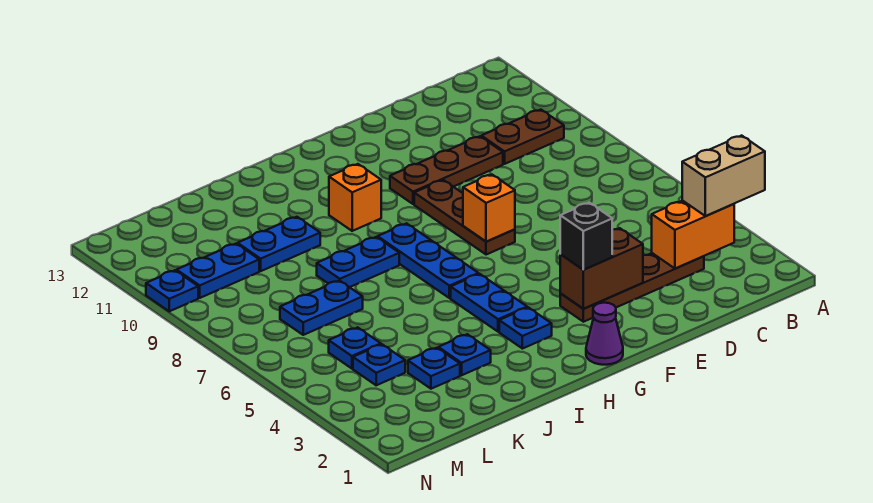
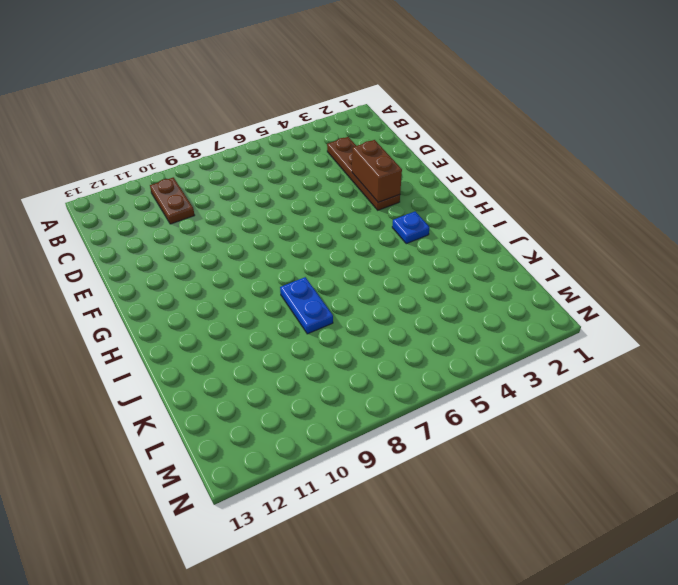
none -> brown 1x3 plate [390,136,503,204]
none -> brown 1x3 plate [414,180,515,255]
none -> purple 1x1 cone [586,303,623,365]

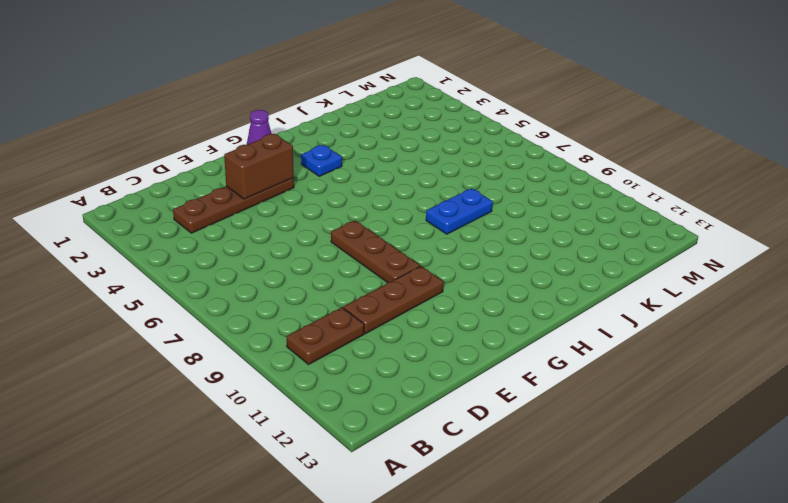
none -> blue 1x2 plate [451,274,527,332]
none -> blue 1x3 plate [378,223,479,298]
none -> orange 1x1 brick [329,164,381,231]

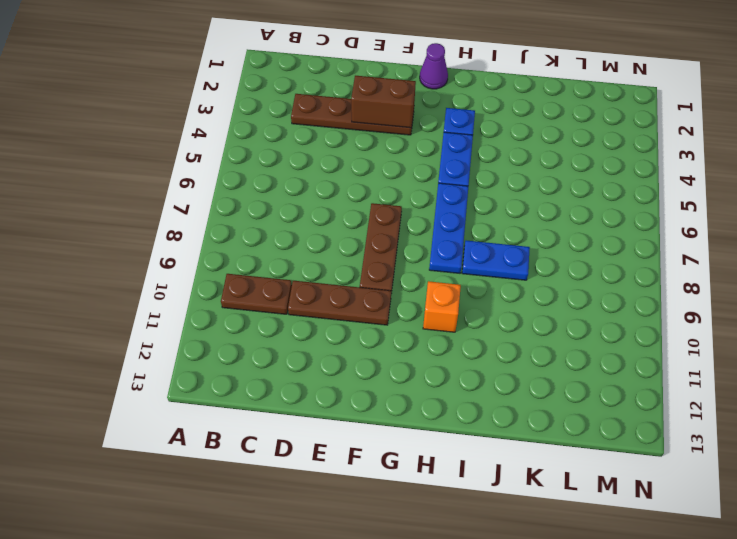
none -> blue 1x1 plate [438,334,491,375]
none -> blue 1x2 plate [238,217,320,271]
none -> blue 1x1 plate [408,348,460,389]

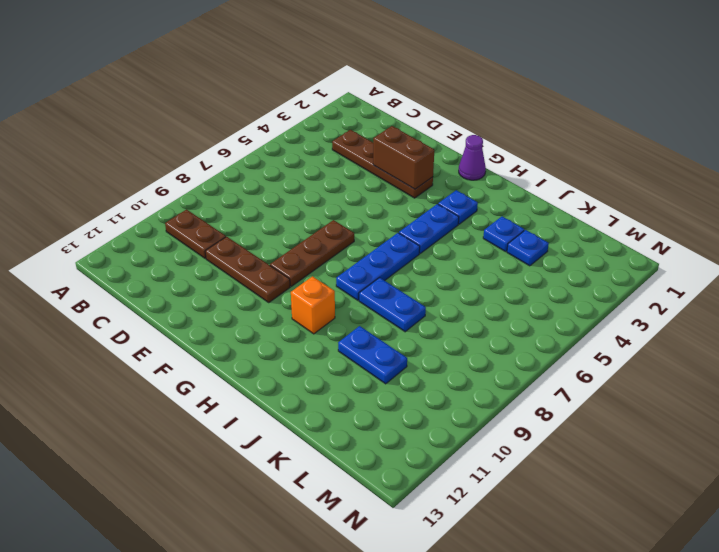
none -> blue 1x2 plate [280,281,363,335]
none -> blue 1x1 plate [353,344,405,385]
none -> blue 1x1 plate [329,327,381,369]

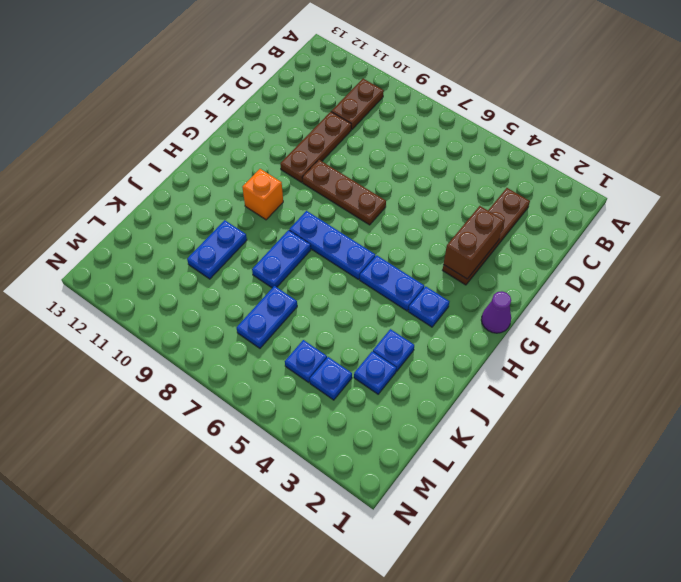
none -> blue 1x2 plate [177,244,259,298]
none -> blue 1x1 plate [146,270,198,311]
none -> orange 1x2 brick [652,201,734,268]

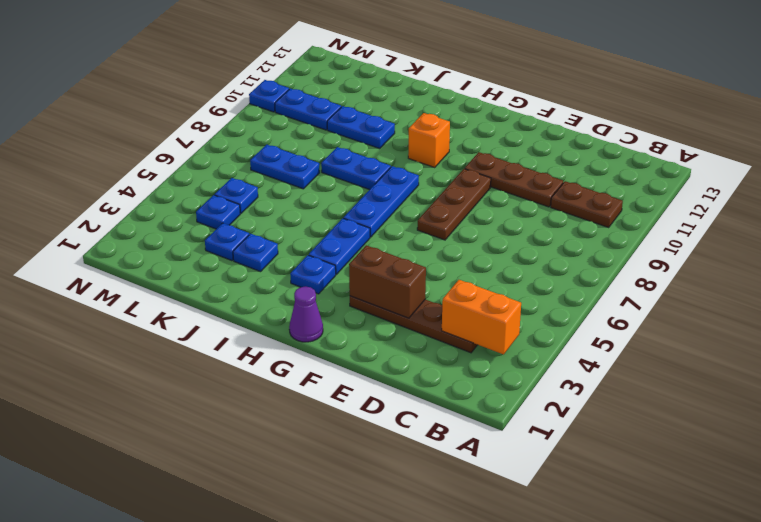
none -> orange 1x1 brick [463,175,515,242]
none -> tan 1x2 brick [682,136,765,216]
none -> black 1x1 brick [560,203,612,270]

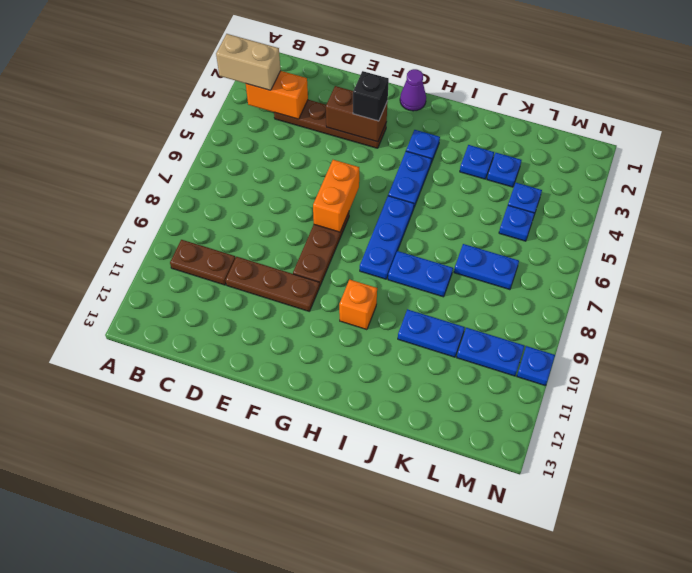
orange 1x2 brick [313,160,359,232] -> orange 1x1 brick [463,175,515,242]

